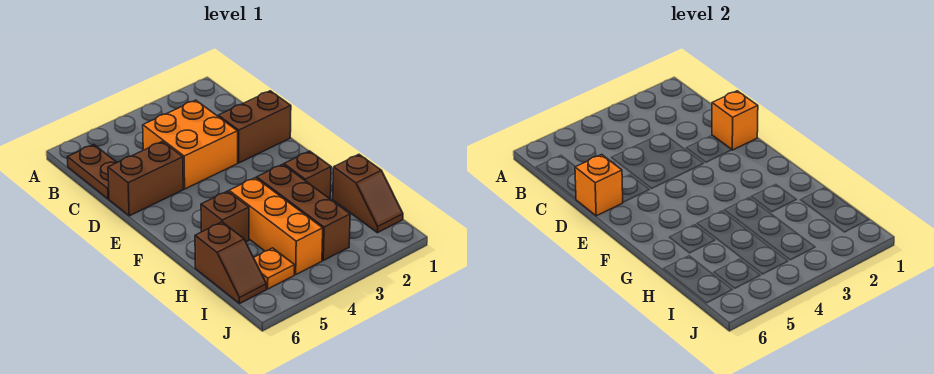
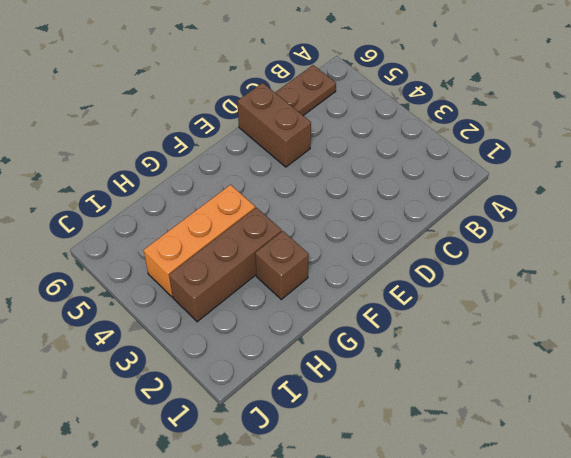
none -> orange 2x2 brick [143,100,238,189]
none -> brown 1x2 brick [218,91,291,163]
none -> brown 1x1 brick [201,191,249,242]

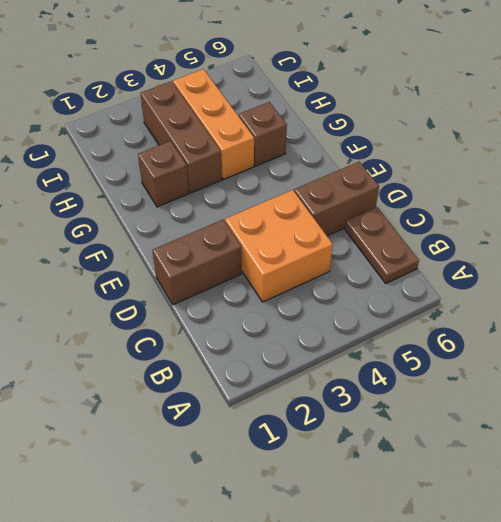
none -> brown 1x2 slope [333,154,403,233]
none -> brown 1x2 slope [195,222,266,304]
none -> orange 1x1 plate [254,248,295,289]

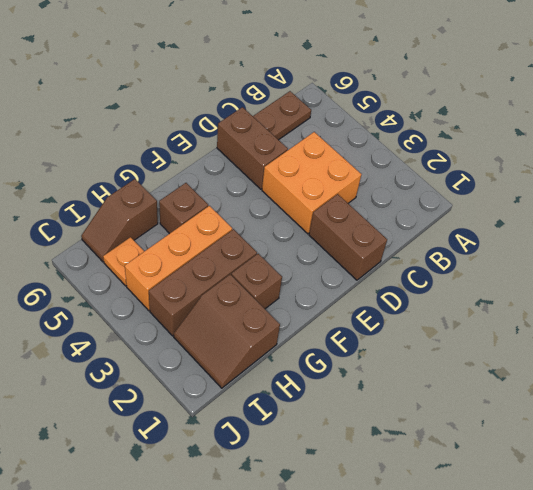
brown 2x2 slope [174,274,280,388] -> brown 1x2 slope [333,154,403,233]
none -> orange 1x1 brick [712,91,758,150]
none -> orange 1x1 brick [575,155,623,216]

